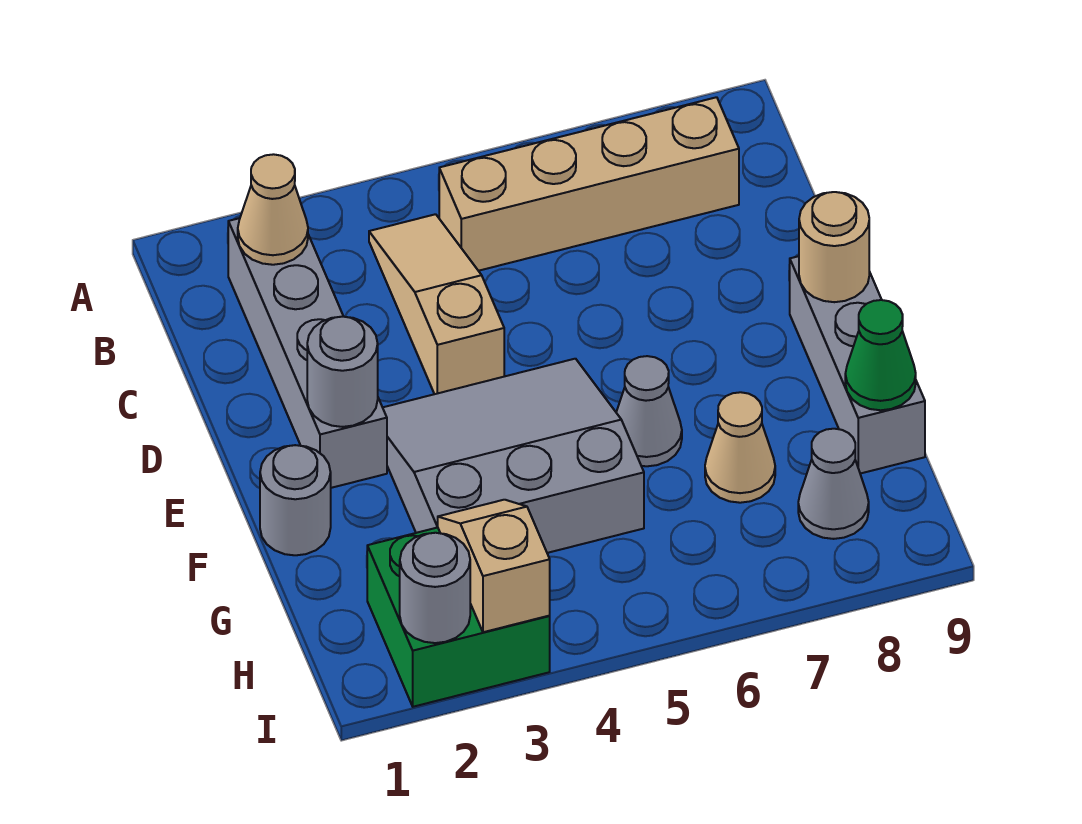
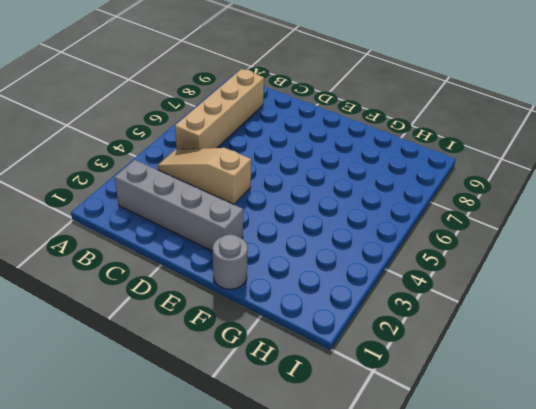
none -> grey 3x3 slope [383,359,644,553]
none -> grey 1x3 brick [790,256,925,474]
none -> grey 1x1 cone [616,356,682,466]

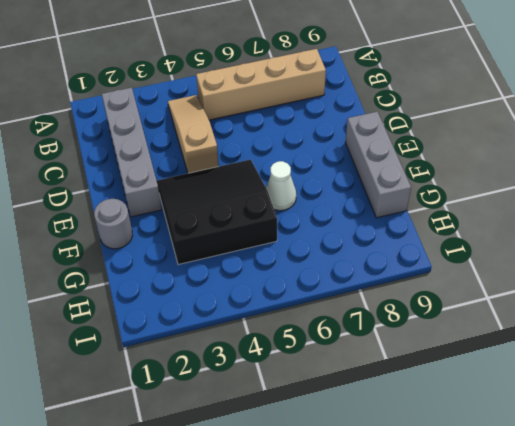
black 3x3 slope [157,160,277,265] -> grey 3x3 slope [383,359,644,553]
white 1x1 cone [266,161,296,211] -> grey 1x1 cone [616,356,682,466]
none -> tan 1x1 cone [705,392,775,503]
none -> green 2x2 brick [367,528,550,707]
none -> grey 1x1 cone [798,429,869,539]

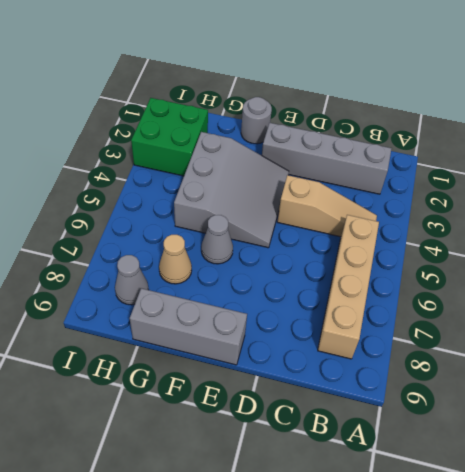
none -> tan 1x1 cone [238,154,308,265]
none -> grey 1x1 round brick [307,317,378,427]
none -> tan 1x1 round brick [799,192,869,302]

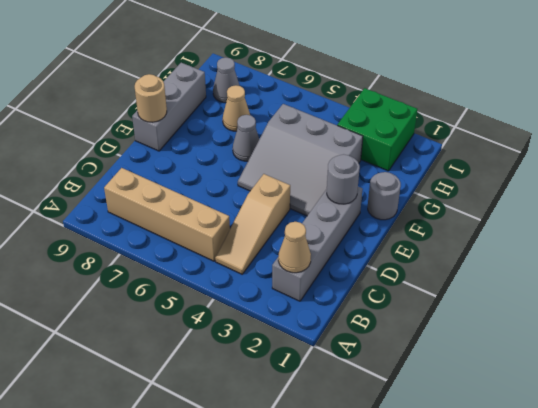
none -> green 1x1 cone [845,300,916,410]
none -> tan 1x2 slope [438,500,550,632]
none -> grey 1x1 round brick [400,533,470,643]

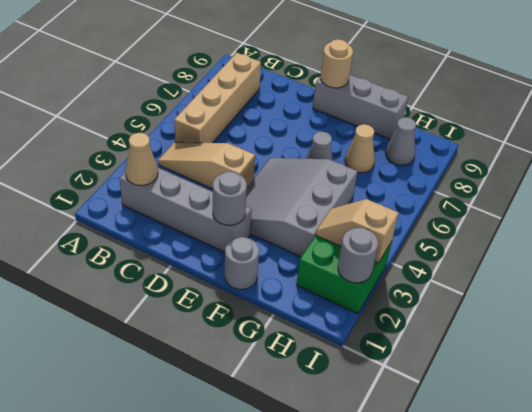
none -> green 1x1 cone [845,300,916,410]

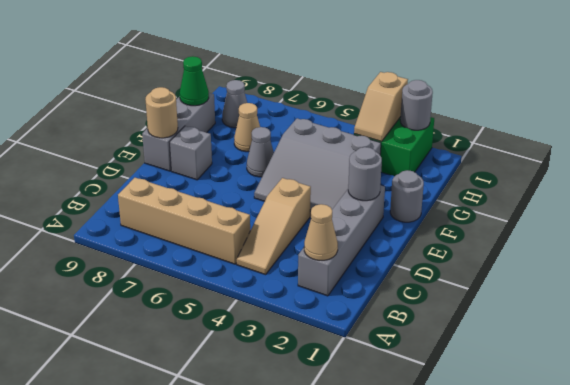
grey 1x1 brick [170,126,212,180] -> none

